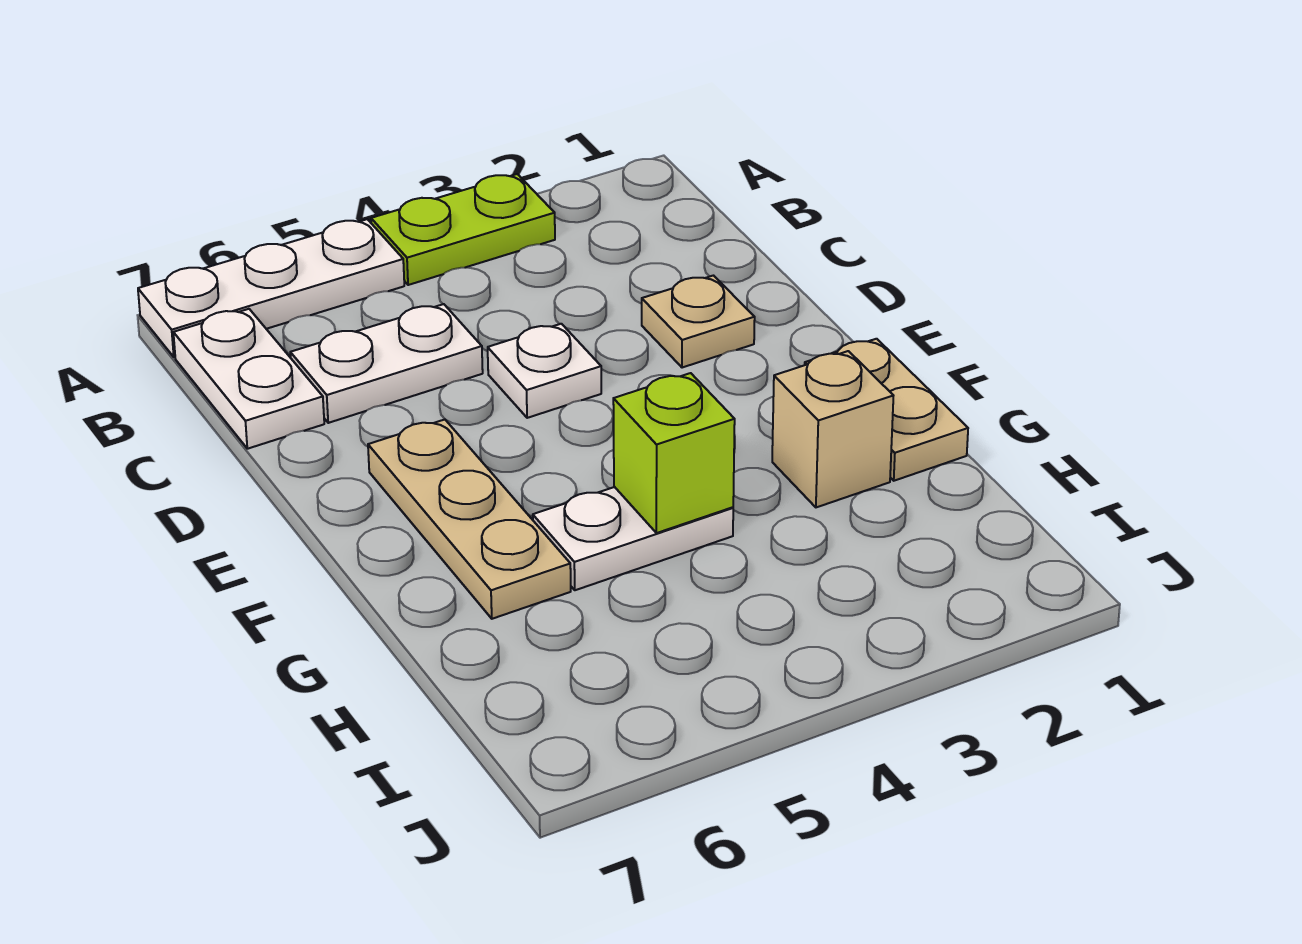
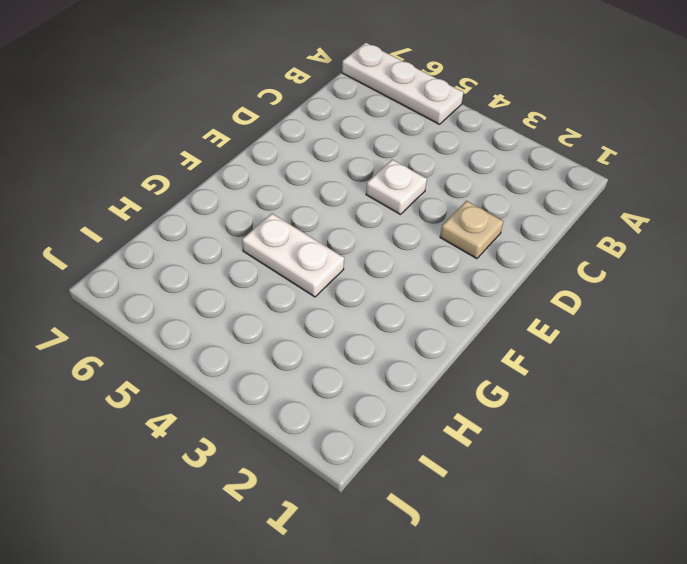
none -> lime 1x2 plate [371,174,555,285]
none -> white 1x2 plate [173,309,324,449]

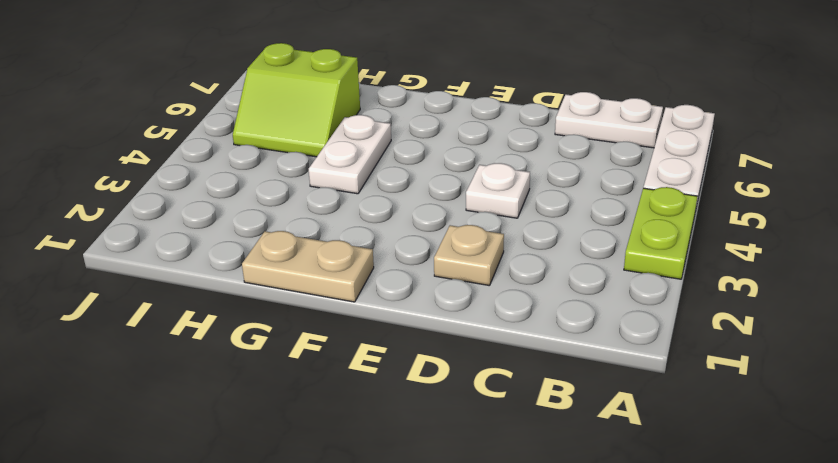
lime 2x2 slope [233,43,360,157] -> none
none -> white 1x2 plate [290,304,483,423]
none -> tan 1x3 plate [368,420,571,619]

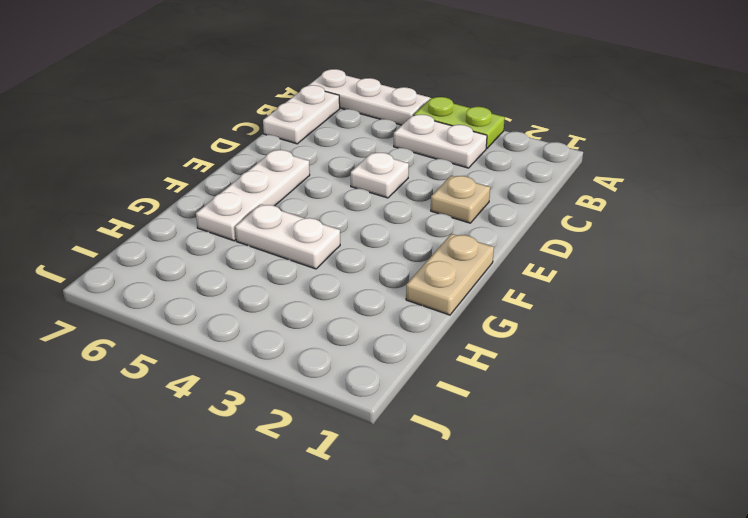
white 1x2 plate [394,115,487,168] -> white 1x2 plate moved to [290,304,483,423]
white 1x3 plate [196,150,310,241] -> tan 1x3 plate [368,420,571,619]
none -> tan 1x1 brick [772,351,893,507]
none -> lime 1x1 brick [613,373,735,533]

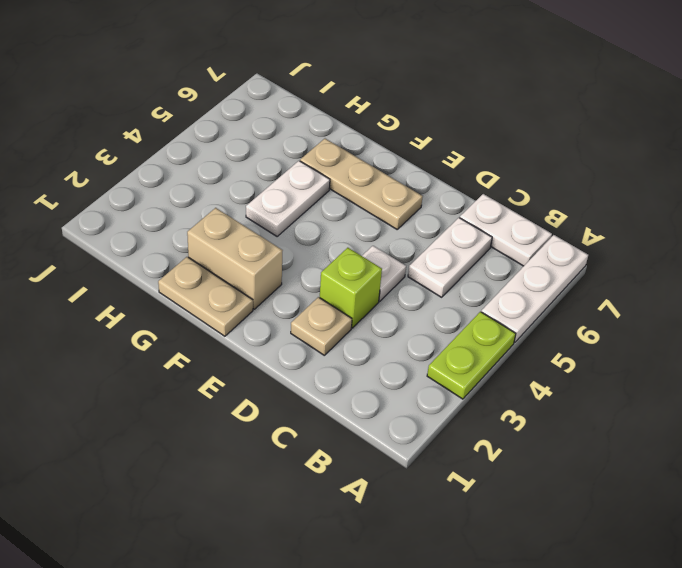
lime 1x1 brick [320,248,382,328] -> lime 1x1 brick moved to [613,373,735,533]
tan 1x2 brick [187,208,283,309] -> tan 1x1 brick [772,351,893,507]

